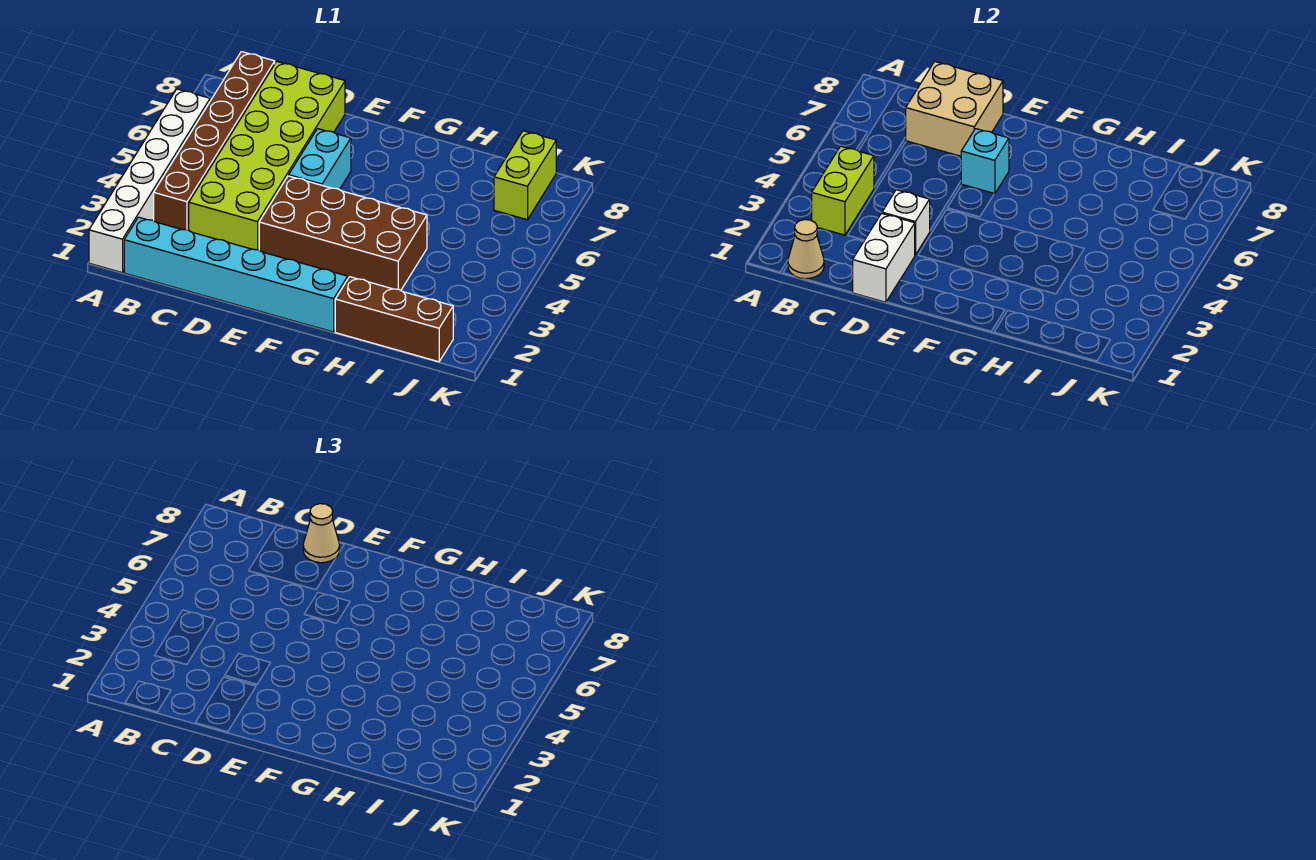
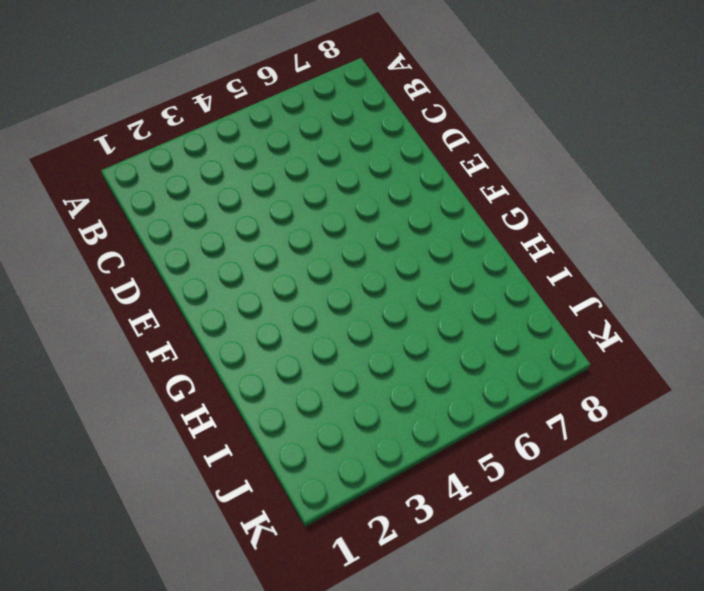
none -> white 1x6 brick [89,89,210,273]
none -> cyan 1x6 brick [124,217,348,332]
none -> brown 1x6 brick [154,52,275,230]

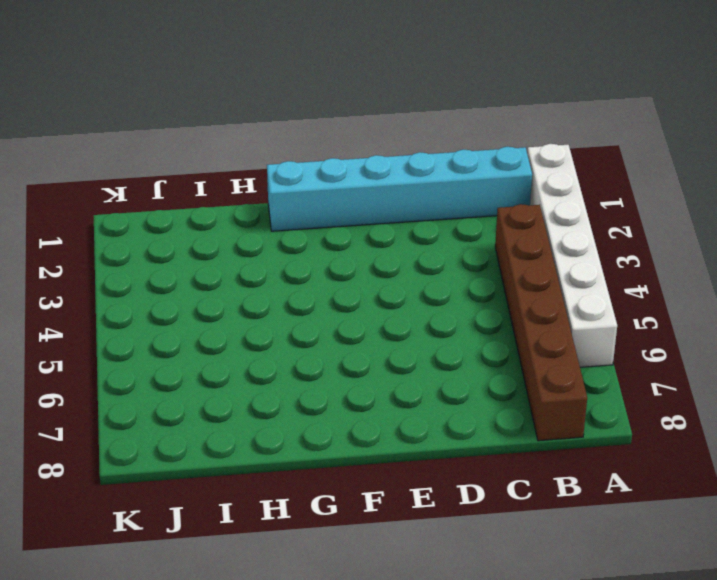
none -> lime 2x6 brick [189,61,345,250]
none -> brown 2x4 brick [259,176,427,290]
none -> cyan 1x2 brick [289,129,351,190]

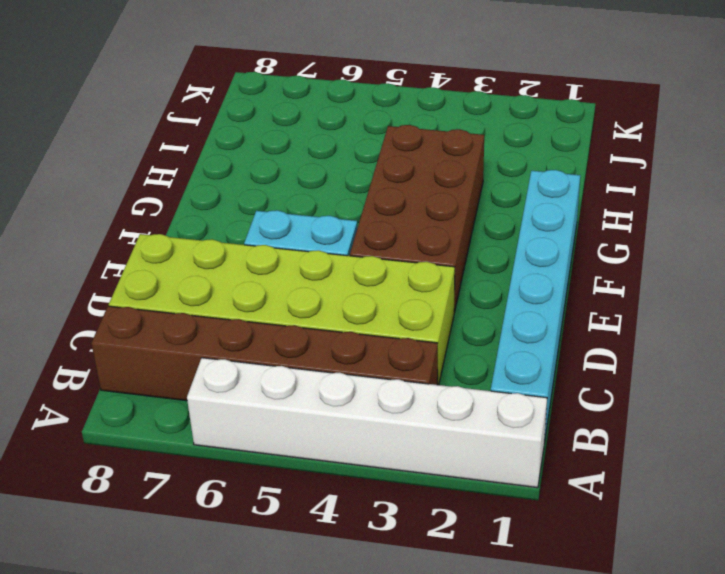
none -> brown 1x3 brick [335,277,453,362]
none -> lime 1x2 brick [494,131,556,220]
none -> tan 1x1 cone [788,220,824,279]

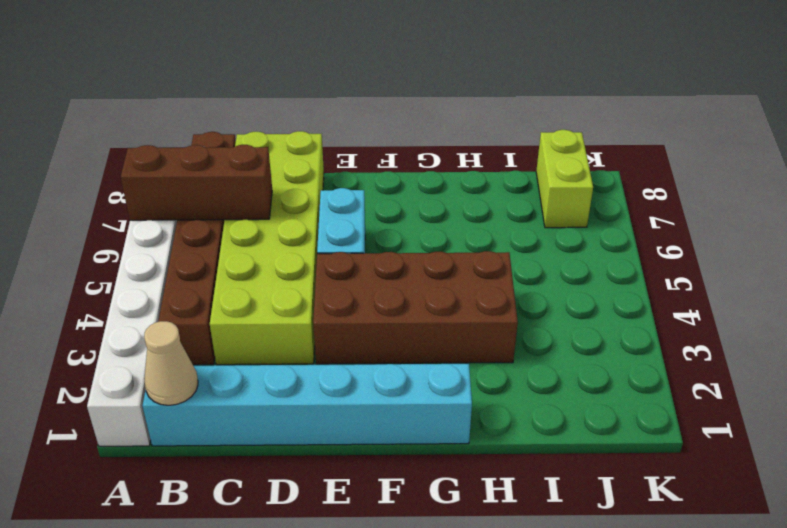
brown 1x3 brick [121,145,272,220] -> brown 1x3 brick moved to [335,277,453,362]
none -> lime 1x2 brick [812,146,874,235]
none -> tan 2x2 brick [906,61,1003,156]
none -> white 1x2 brick [852,213,915,302]

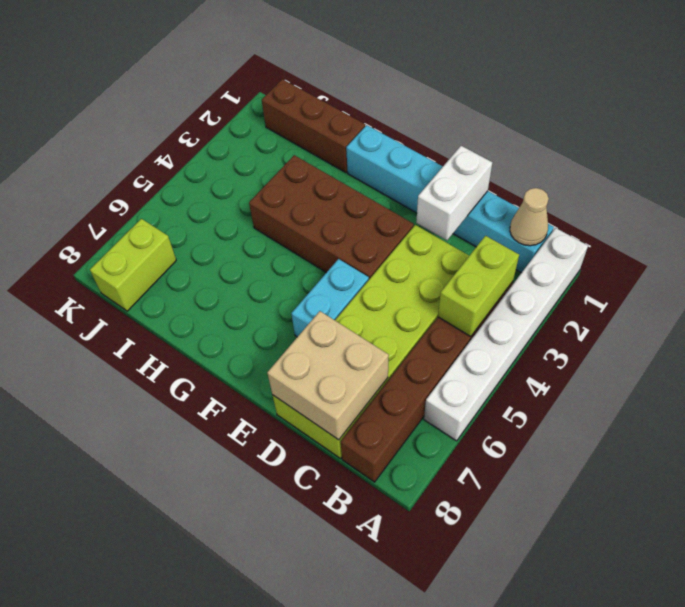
none -> white 1x1 brick [882,190,930,255]
none -> cyan 1x1 brick [961,129,1009,194]
none -> tan 1x1 cone [303,504,339,563]

